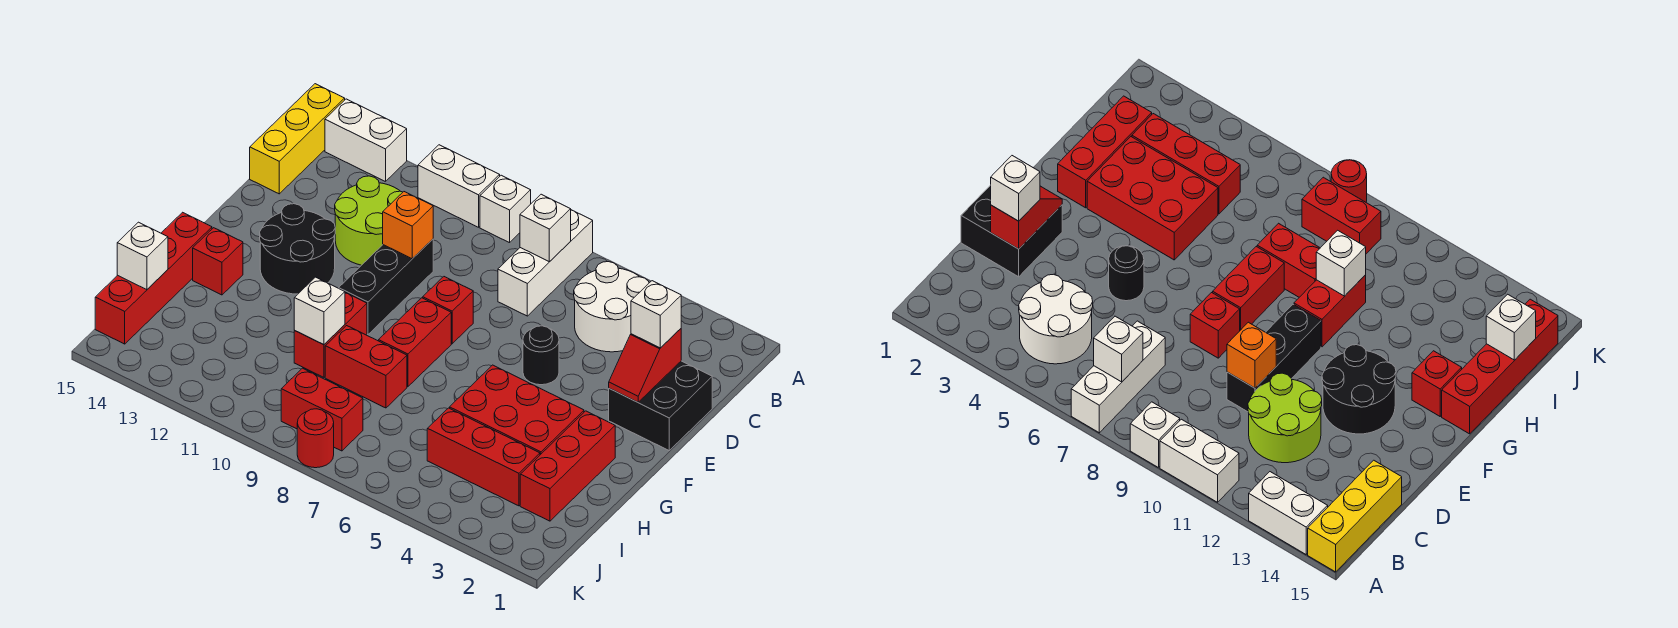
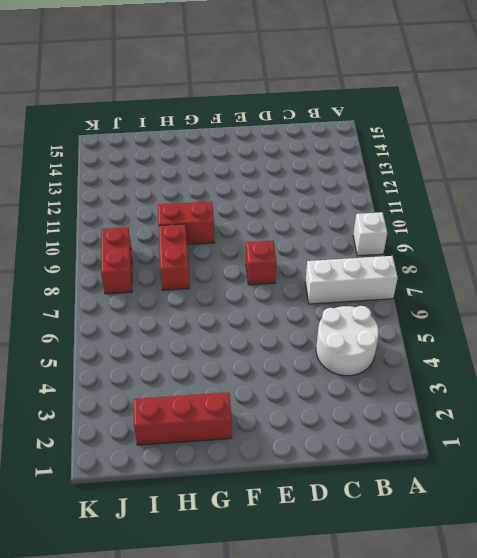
none -> white 1x2 brick [418,145,500,227]
none -> white 1x2 brick [325,99,407,182]
none -> yellow 1x3 brick [250,84,345,194]

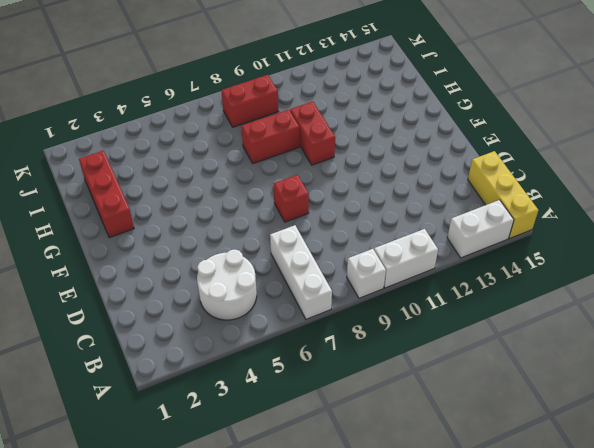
none -> lime 2x2 round brick [335,176,403,265]
none -> black 2x2 brick [609,361,712,450]
none -> black 1x3 brick [339,239,433,334]

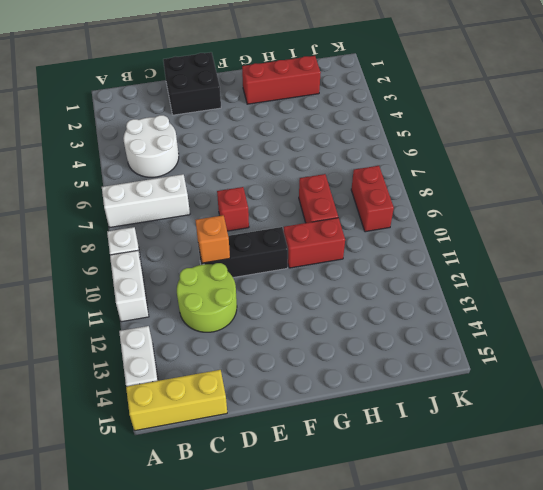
none -> black 1x1 round brick [523,326,559,385]
none -> black 2x2 round brick [260,204,335,294]
none -> red 1x2 brick [379,298,451,386]

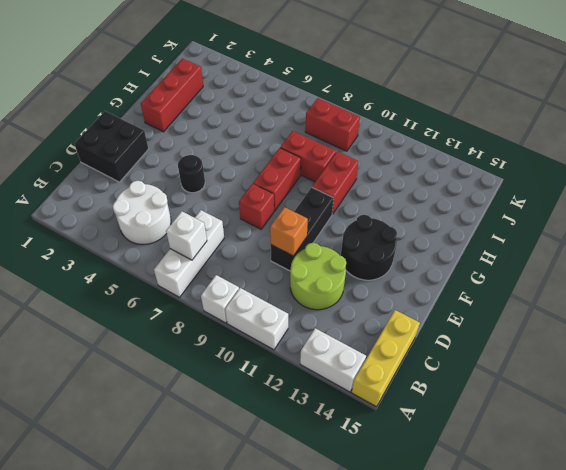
none -> red 2x3 brick [450,365,584,455]
none -> red 1x1 brick [193,228,243,295]
none -> red 1x4 brick [95,212,212,344]

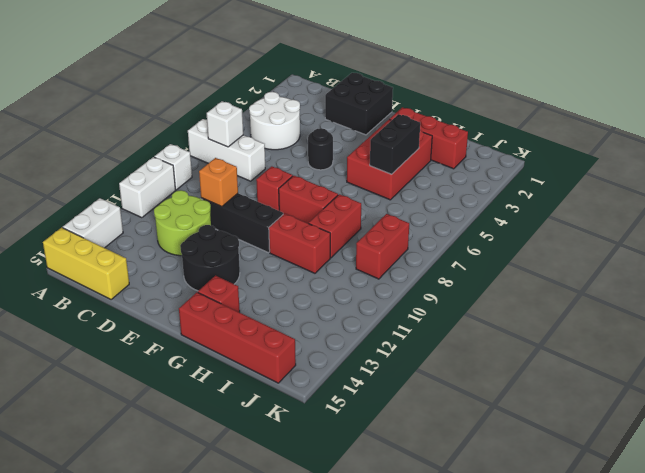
black 1x2 brick [370,114,420,174] -> none
none -> red 1x3 brick [427,408,540,506]
none -> red 1x1 round brick [297,409,334,468]
none -> red 1x2 slope [609,329,681,402]

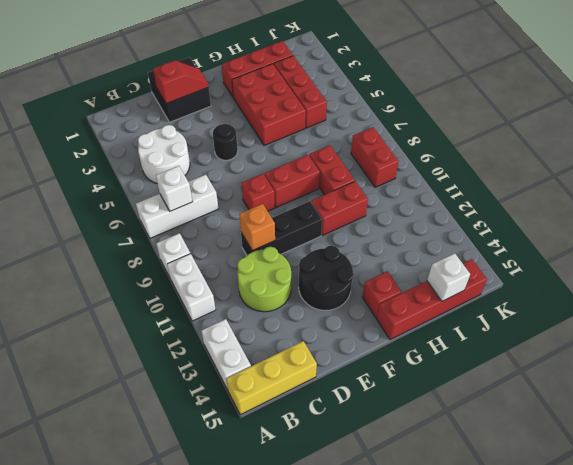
none -> red 1x1 round brick [297,409,334,468]
none -> white 1x1 brick [294,277,345,345]
none -> white 1x1 brick [631,281,681,348]

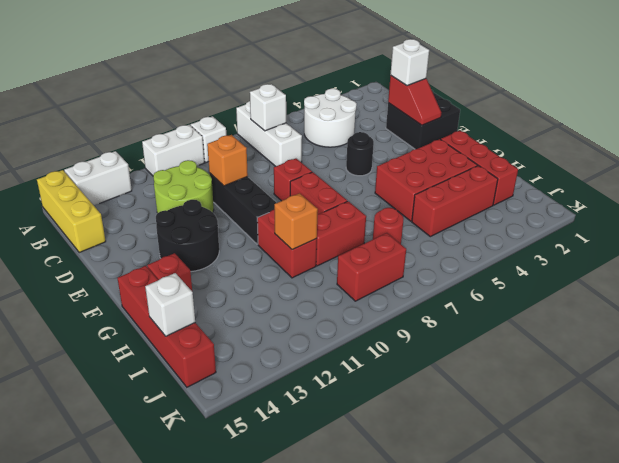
orange 1x1 brick [274,193,318,250] -> white 1x1 brick [294,277,345,345]
red 1x1 round brick [373,208,404,244] -> red 1x1 round brick moved to [297,409,334,468]

